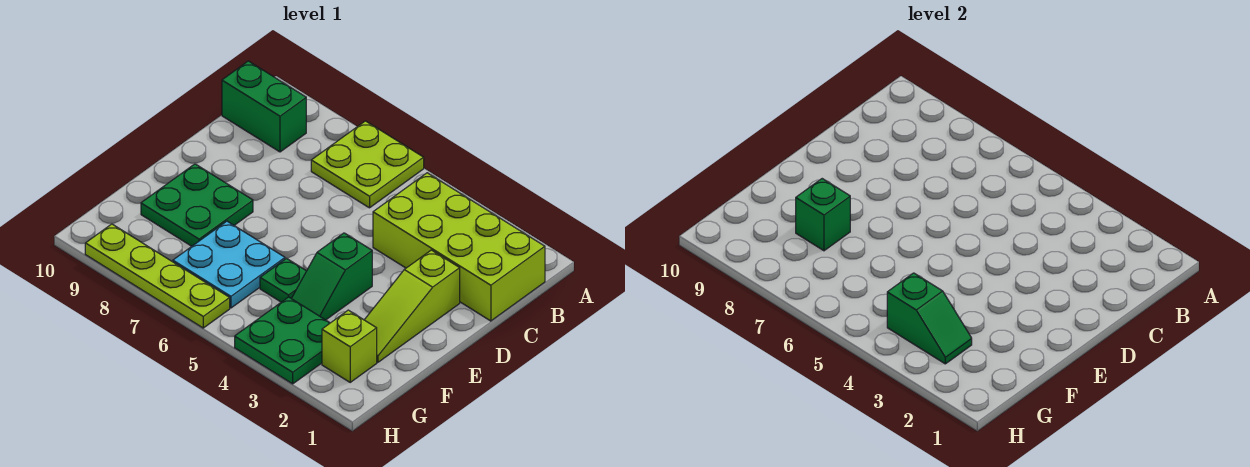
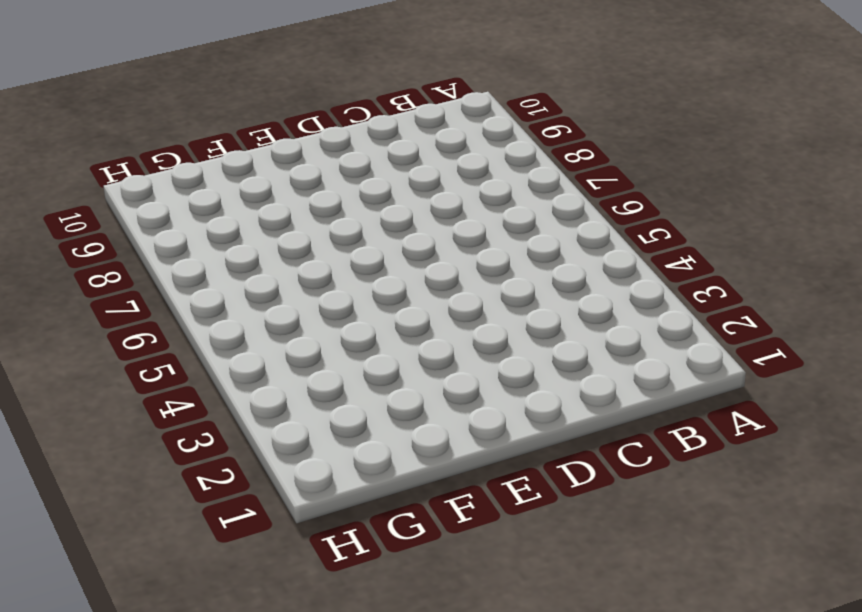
none -> lime 2x2 plate [311,121,424,208]
none -> lime 2x4 brick [373,173,545,321]
none -> green 1x2 brick [222,61,306,152]

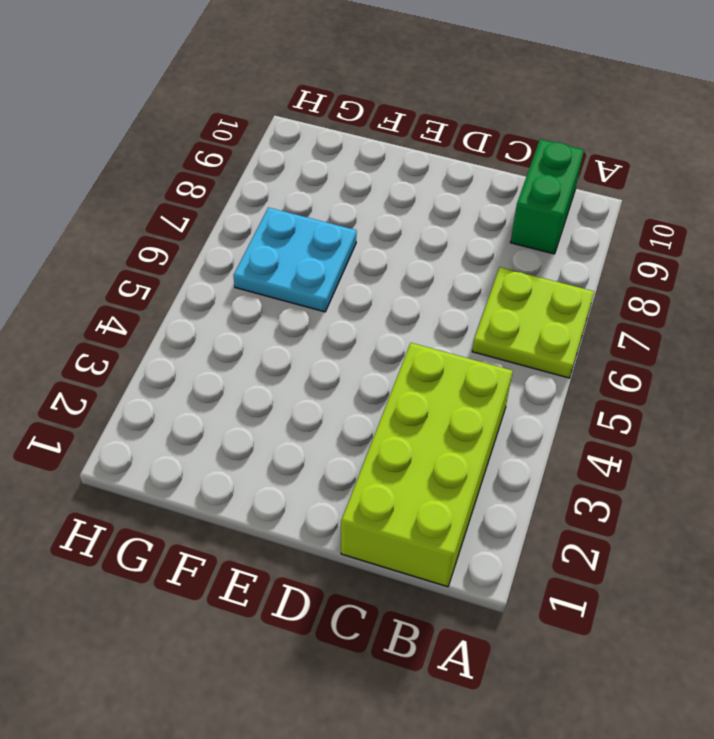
none -> lime 1x3 slope [365,250,460,362]
none -> green 1x2 slope [291,233,372,320]
none -> green 2x2 plate [141,164,253,246]

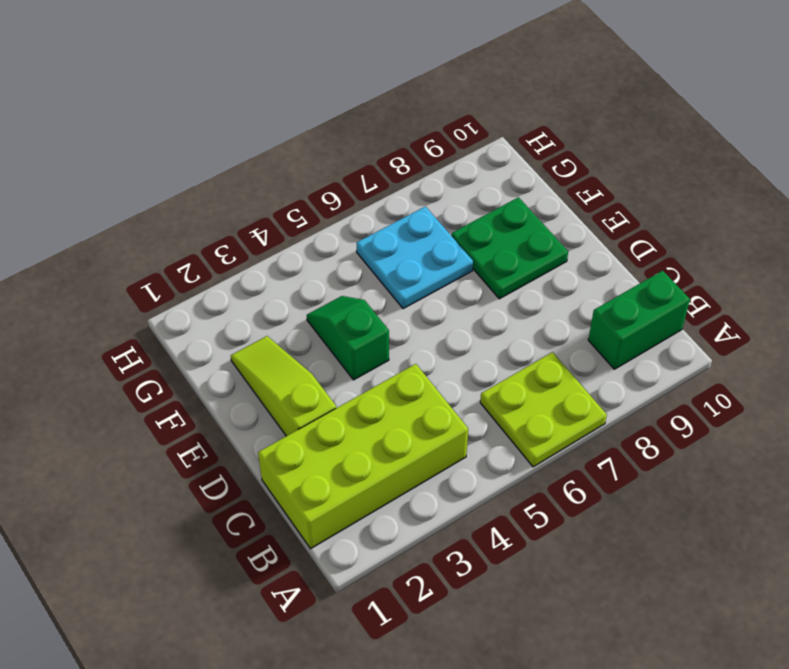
none -> green 1x1 plate [260,259,306,302]
none -> lime 1x1 brick [322,310,377,382]
none -> green 2x2 plate [235,297,330,384]

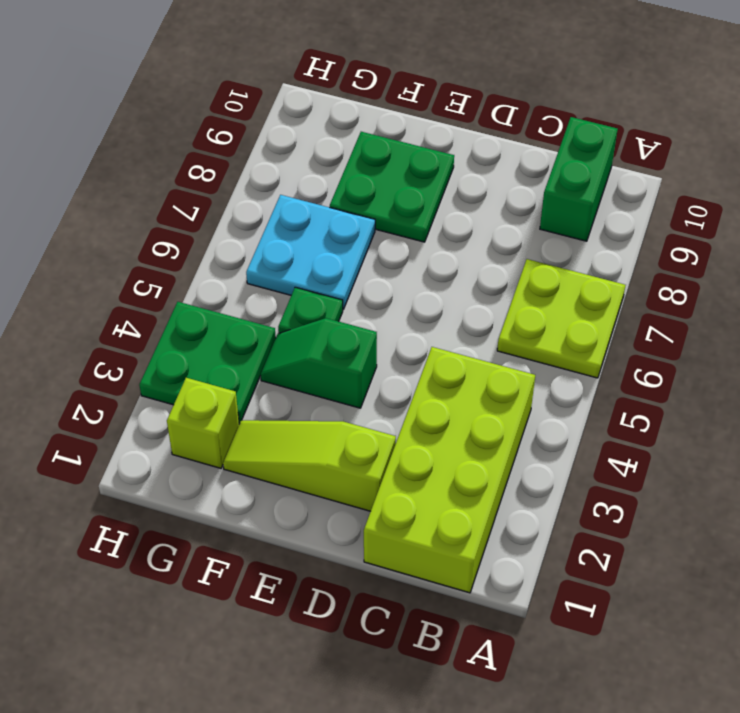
none -> lime 1x4 plate [85,224,230,328]
none -> green 1x1 brick [796,179,850,251]
none -> green 1x2 slope [887,273,972,364]

